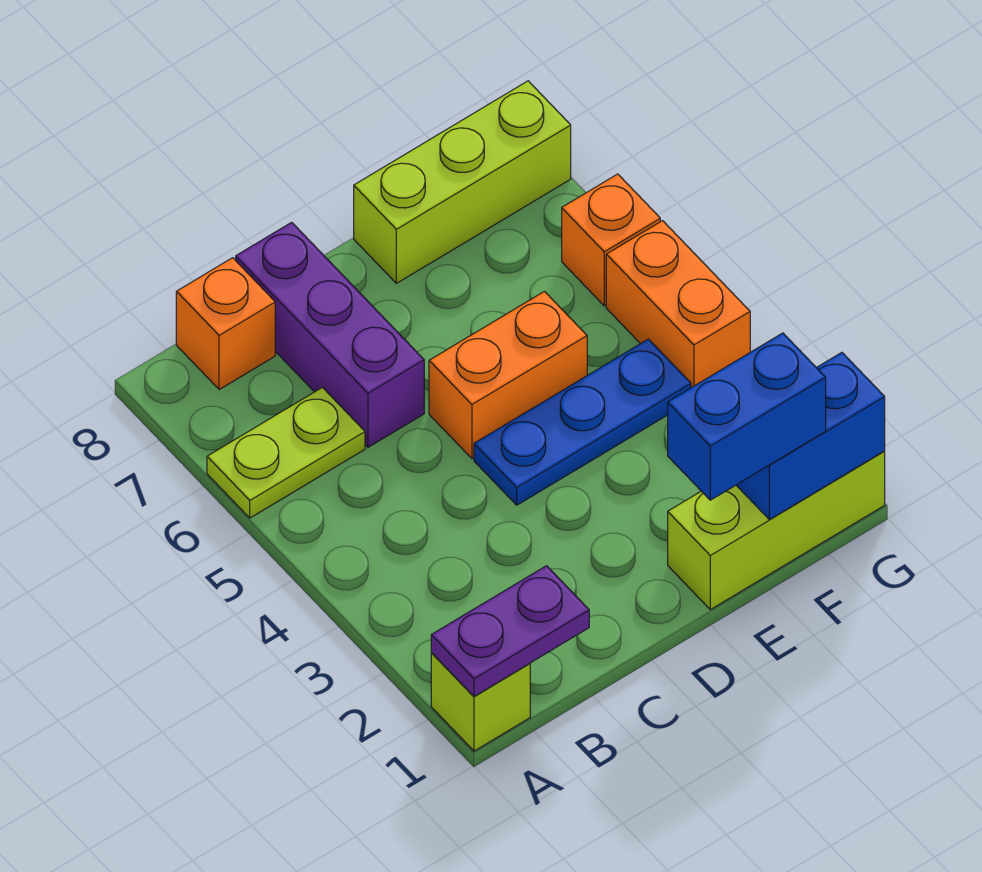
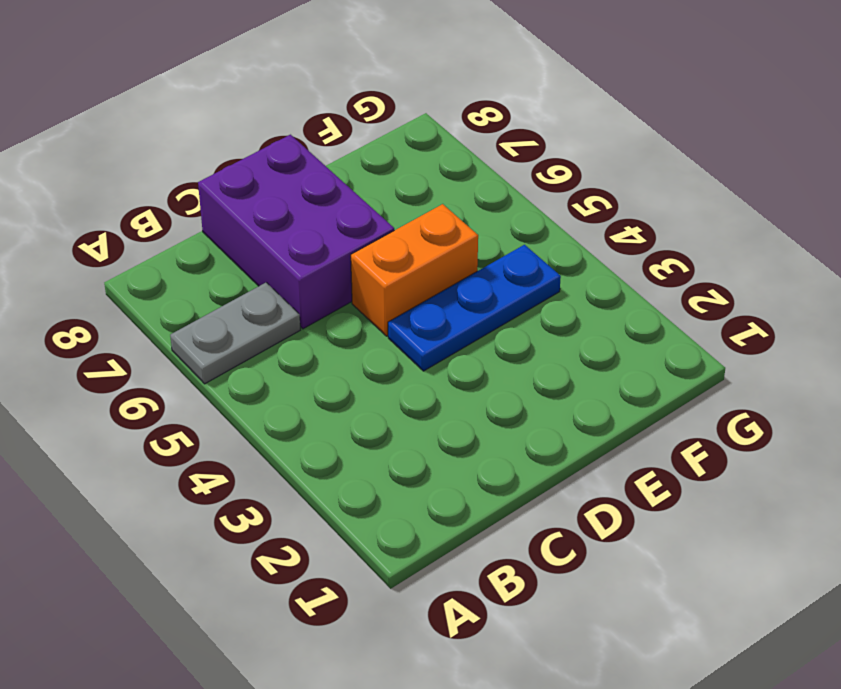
grey 1x2 plate [170,282,300,384] -> lime 1x2 plate [207,387,365,518]
purple 2x3 brick [198,135,394,329] -> purple 1x3 brick [236,222,424,447]
none -> lime 1x1 brick [431,653,530,751]
none -> orange 1x1 brick [176,258,275,390]
none -> lime 1x3 brick [668,451,885,610]

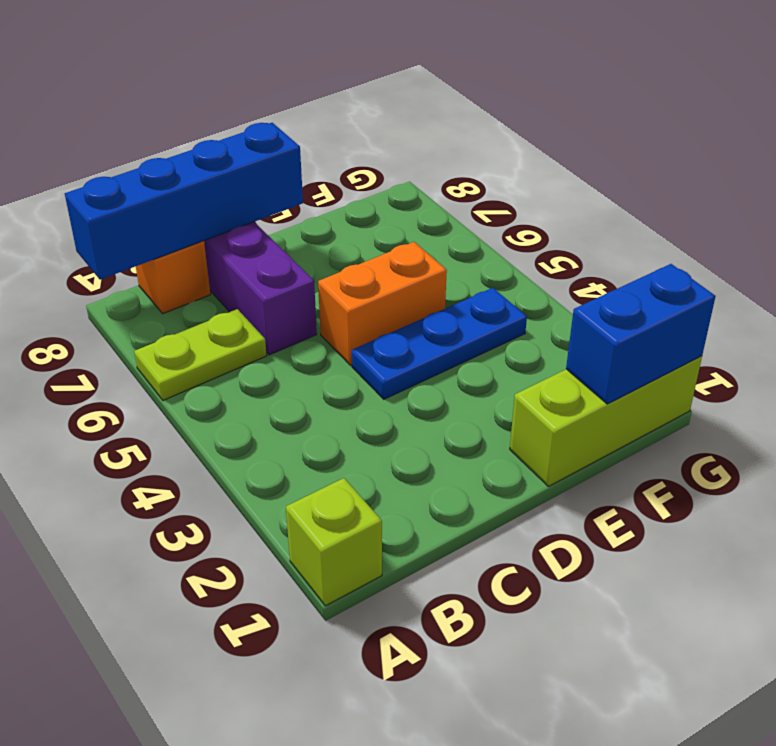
blue 1x4 brick [65,123,303,280] -> none
none -> lime 1x3 brick [354,81,571,283]
none -> orange 1x2 brick [606,221,750,388]
none -> orange 1x1 brick [562,174,660,306]

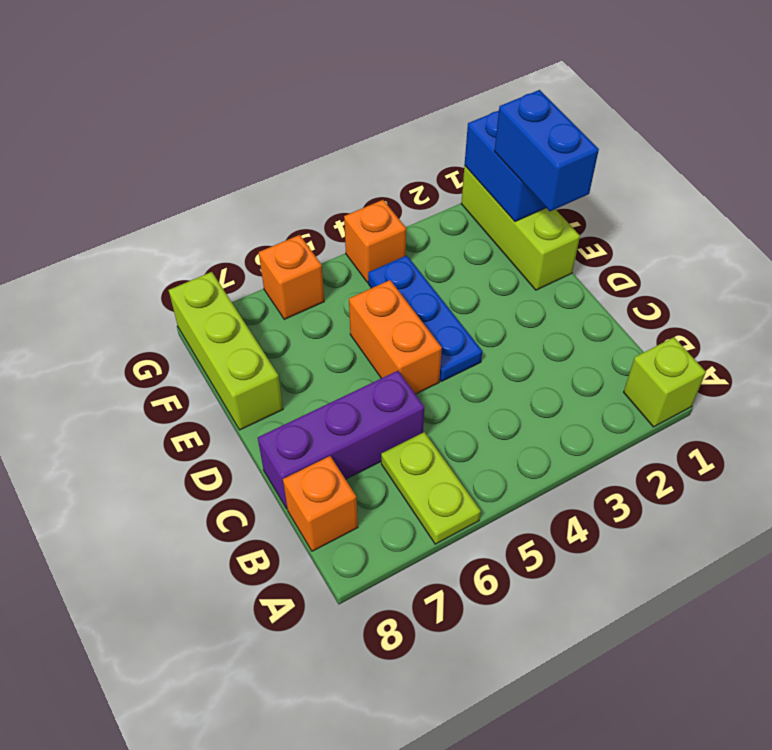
orange 1x1 brick [344,200,406,282] -> orange 1x2 brick [606,221,750,388]
none -> purple 1x2 plate [431,566,589,696]

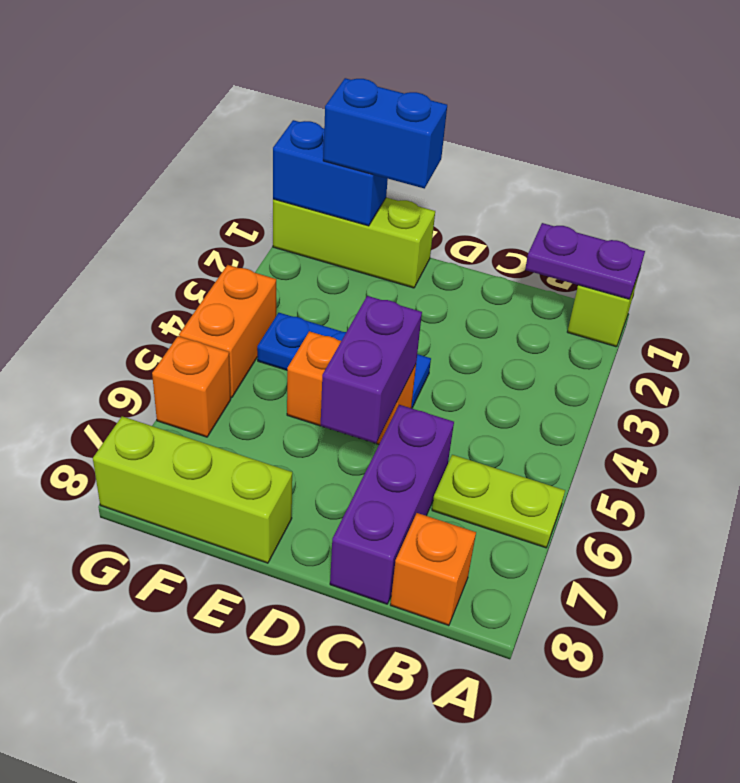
purple 1x2 brick [321,296,422,443] -> none

